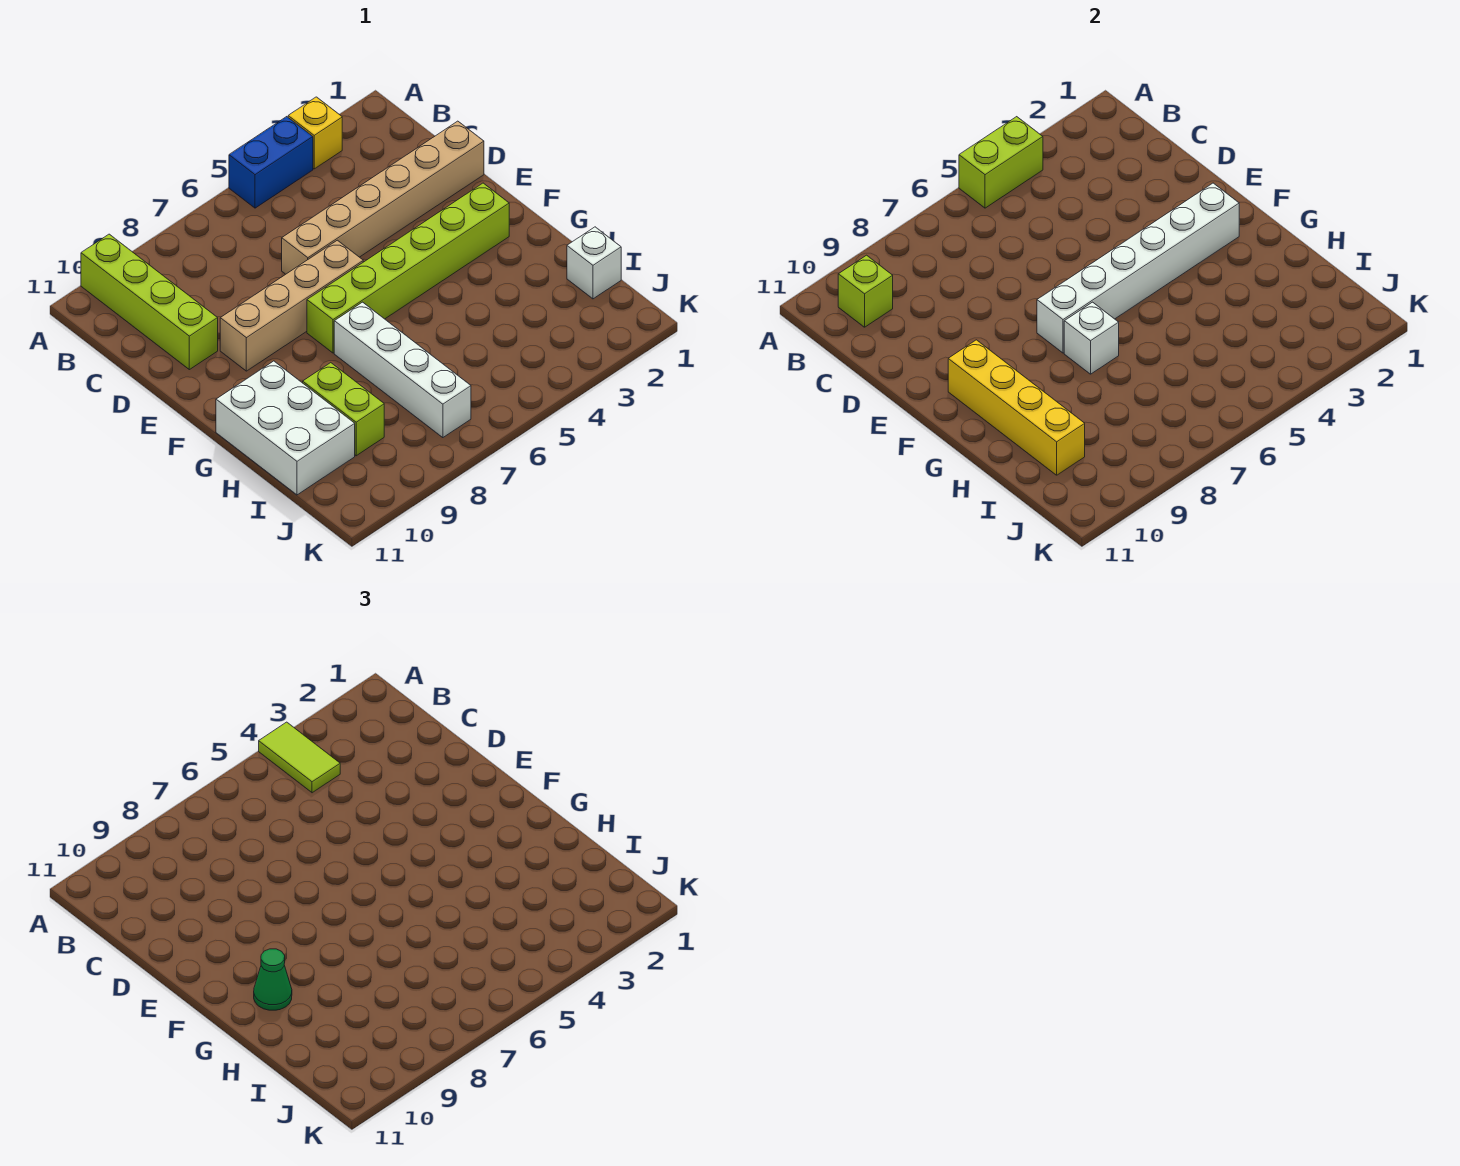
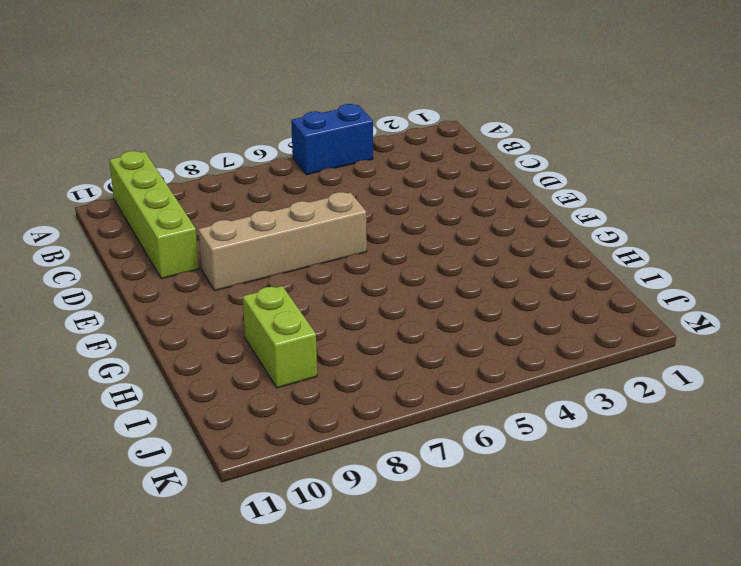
none -> yellow 1x1 brick [288,97,342,169]
none -> tan 1x6 brick [282,121,484,274]
none -> lime 1x6 brick [307,183,509,353]

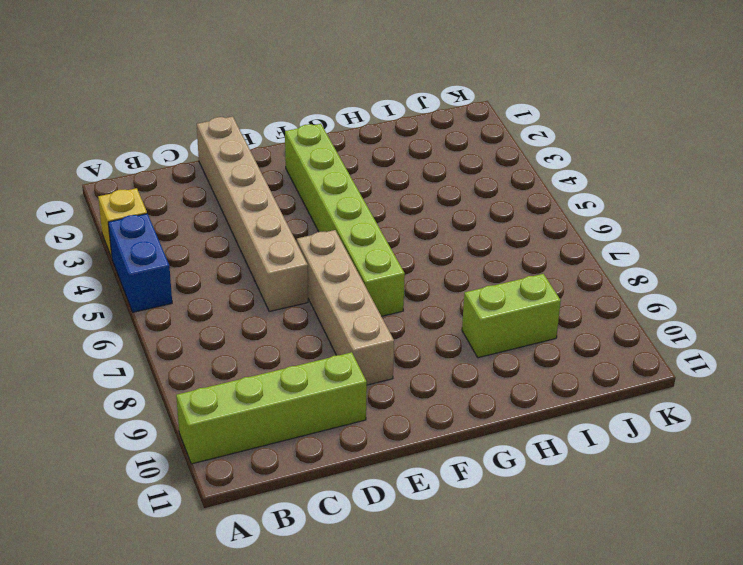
none -> white 1x4 brick [334,302,471,438]
none -> white 2x3 brick [216,361,355,495]
none -> white 1x1 brick [567,227,621,299]

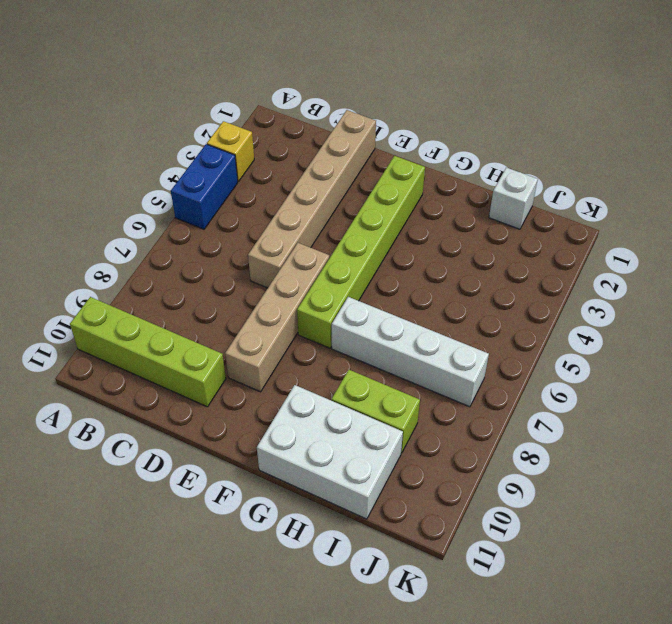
none -> lime 1x2 brick [959,117,1043,208]
none -> lime 1x1 brick [838,255,893,327]
none -> white 1x6 brick [1037,183,1239,353]

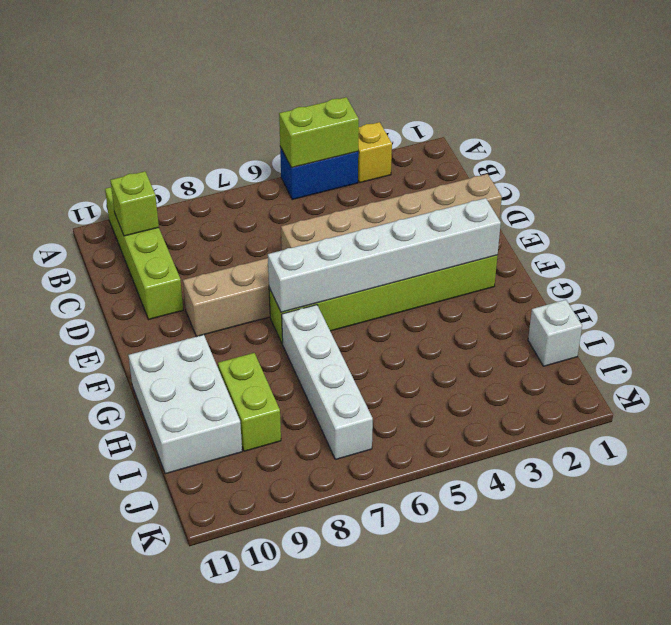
none -> yellow 1x4 brick [948,340,1085,475]
none -> white 1x1 brick [1064,302,1119,374]
none -> lime 1x2 tile [259,722,340,793]

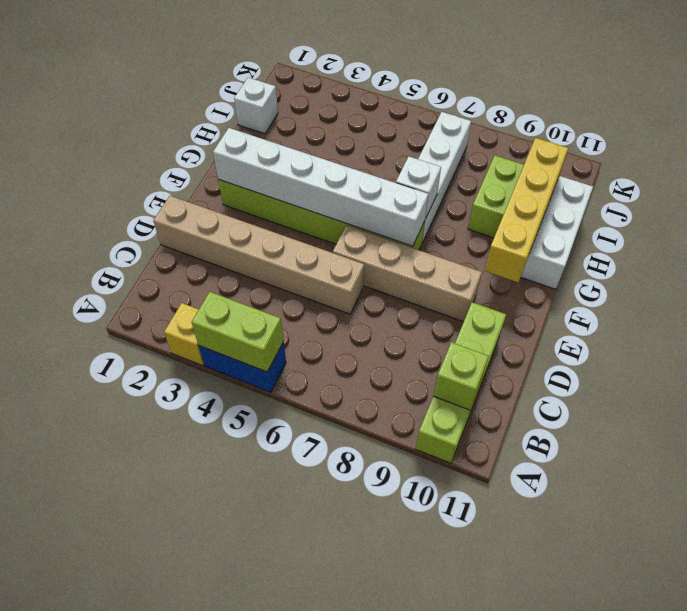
none -> lime 1x2 tile [259,722,340,793]
none -> green 1x1 cone [254,949,292,1010]

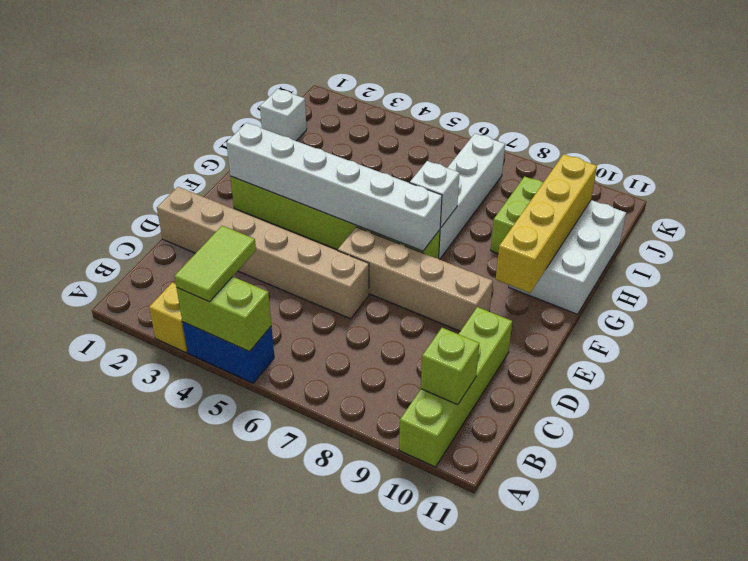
none -> green 1x1 cone [254,949,292,1010]

